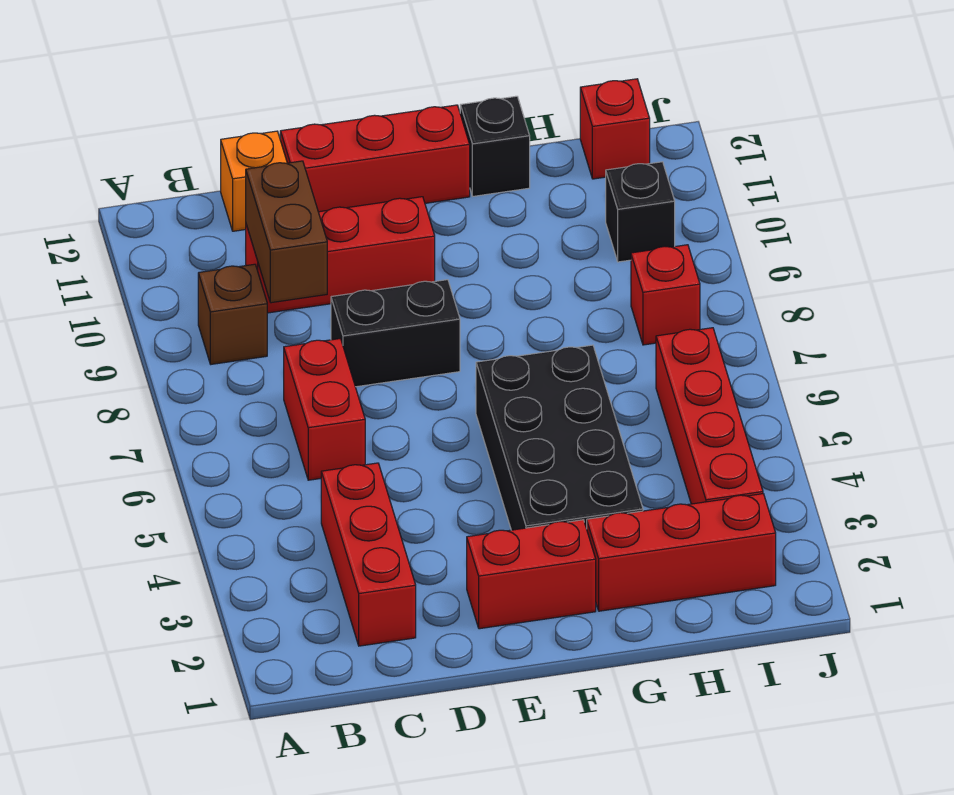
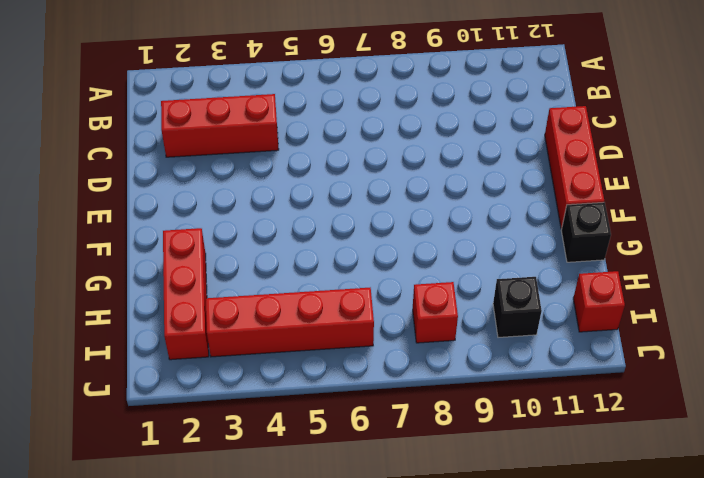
none -> brown 1x1 brick [198,264,267,364]
none -> red 1x2 brick [284,339,365,480]
none -> red 1x3 brick [246,197,435,313]

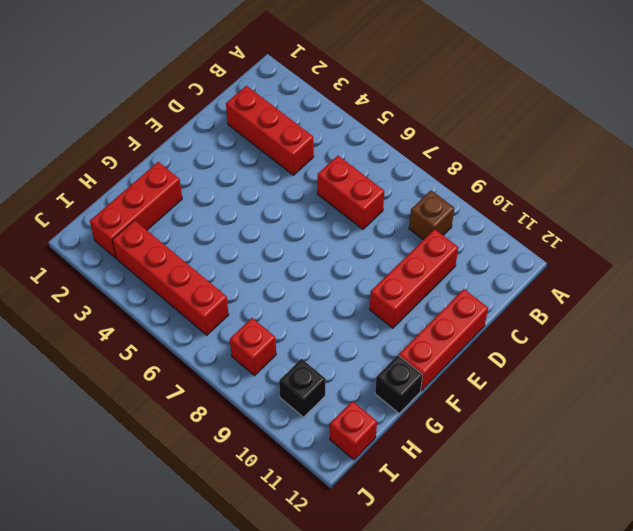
none -> orange 1x1 brick [221,131,287,231]
none -> black 1x2 brick [331,280,460,387]
none -> red 1x2 brick [467,520,596,629]

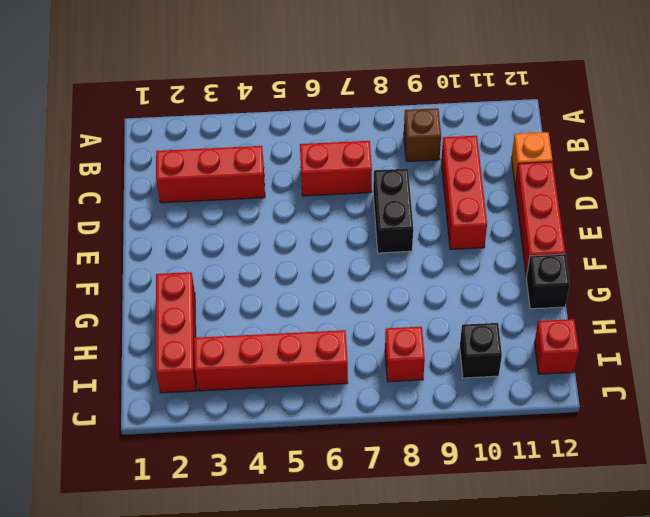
none -> red 1x2 brick [467,520,596,629]
none -> black 2x4 brick [476,345,643,530]
none -> brown 1x2 brick [246,161,327,303]

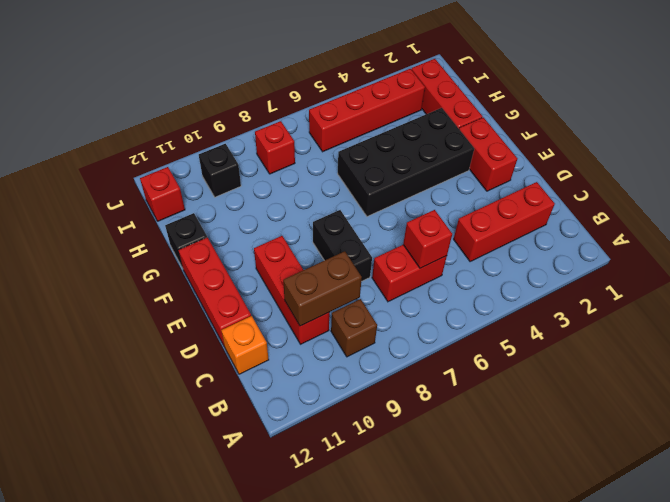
red 1x1 brick [403,210,452,268] -> none

